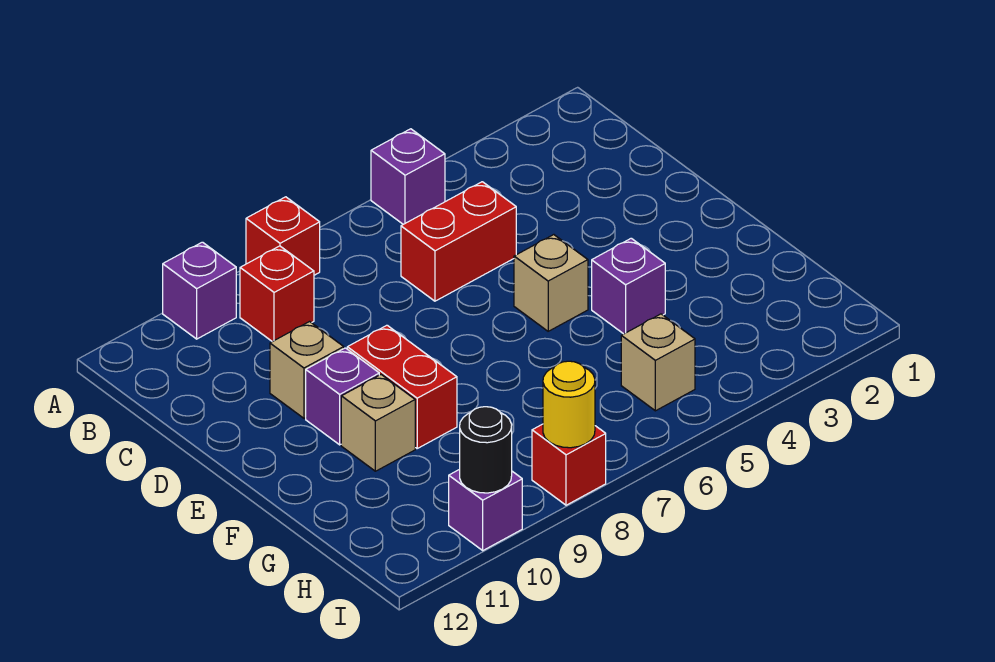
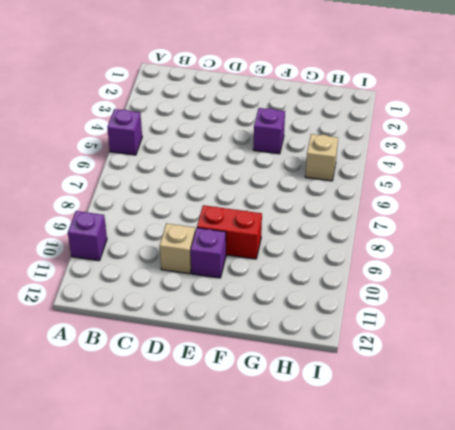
none -> red 1x1 brick [246,197,320,275]
none -> red 1x1 brick [240,246,314,342]
none -> red 1x2 brick [401,182,516,301]

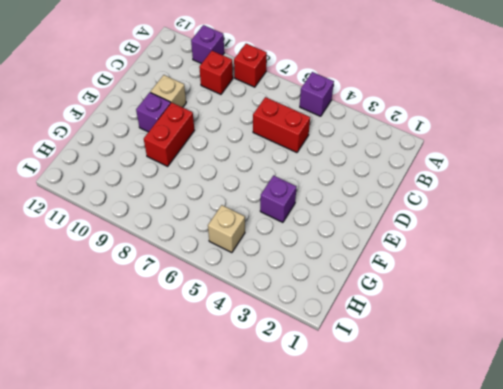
none -> tan 1x1 brick [514,235,588,331]
none -> tan 1x1 brick [341,375,415,471]
none -> red 1x1 brick [532,424,606,505]

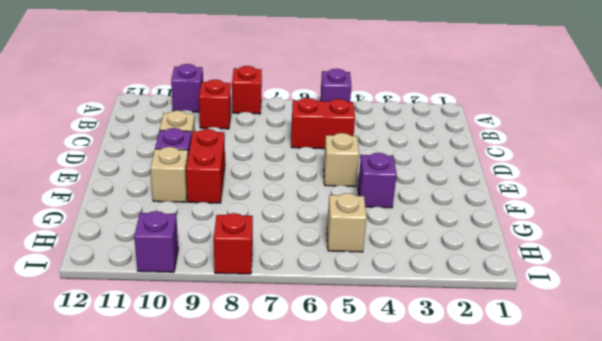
none -> yellow 1x1 round brick [543,361,595,448]
none -> black 1x1 round brick [460,407,512,493]

